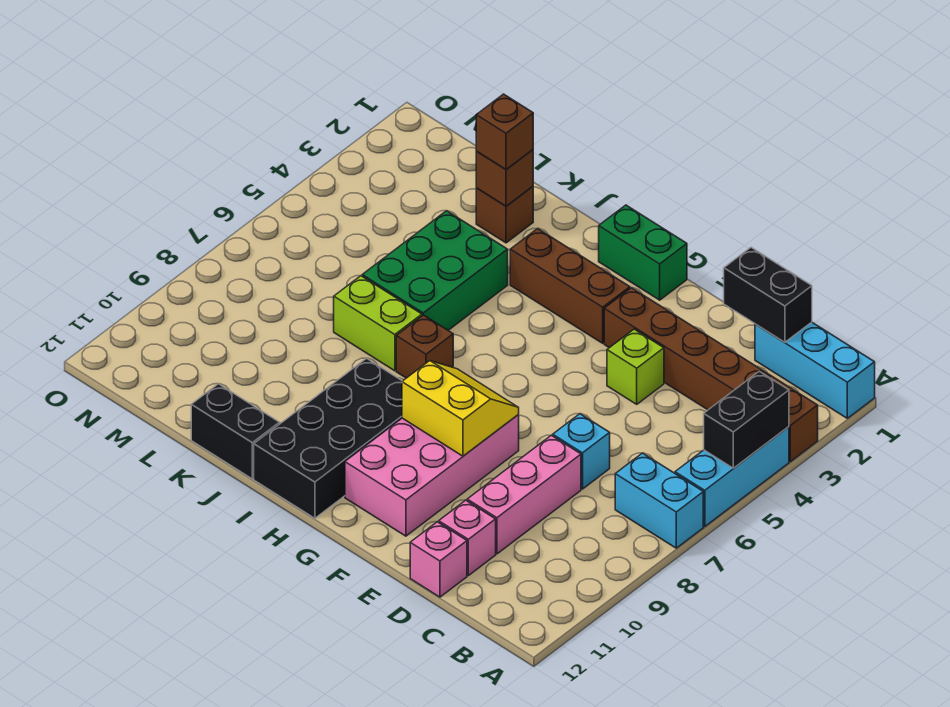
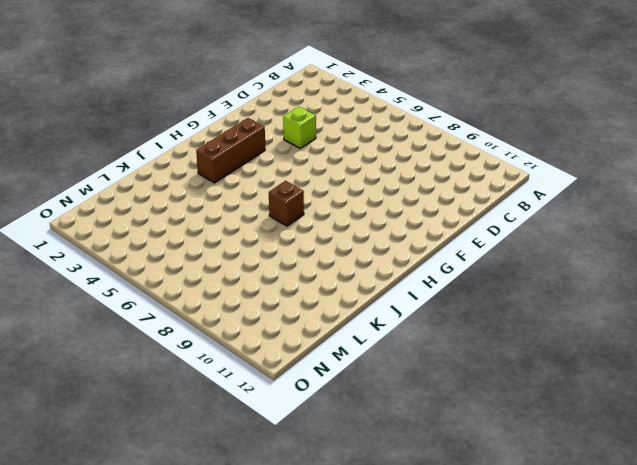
none -> cyan 1x3 brick [755,322,875,418]
none -> brown 1x6 brick [604,288,818,462]
none -> cyan 1x3 brick [675,427,789,527]

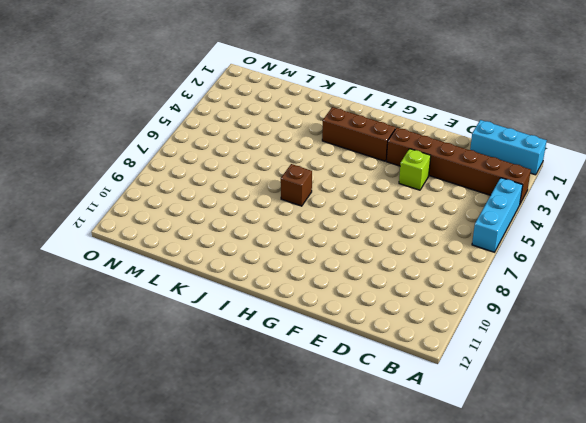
none -> cyan 1x2 brick [615,453,703,548]
none -> cyan 1x1 brick [553,414,610,489]
none -> pink 1x3 brick [467,435,581,554]

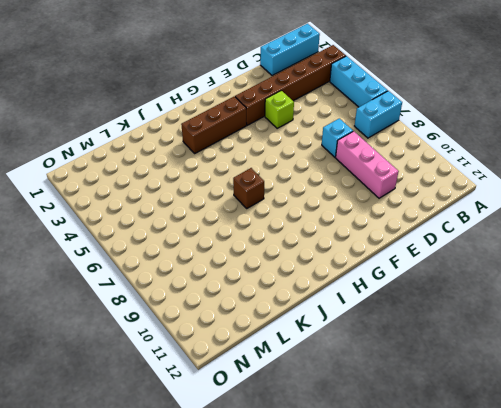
none -> pink 1x1 brick [439,500,496,576]
none -> pink 1x1 brick [410,522,467,597]
none -> pink 2x4 brick [345,415,519,536]

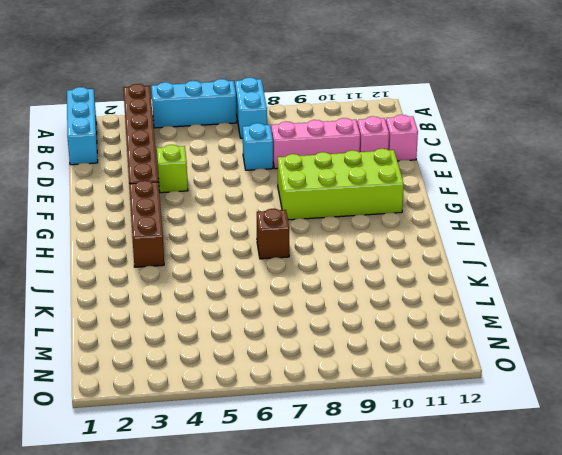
lime 2x4 brick [278,149,404,220] -> pink 2x4 brick [345,415,519,536]
none -> green 1x2 brick [599,205,687,300]
none -> black 2x4 brick [254,358,402,518]
none -> green 2x3 brick [362,211,508,330]

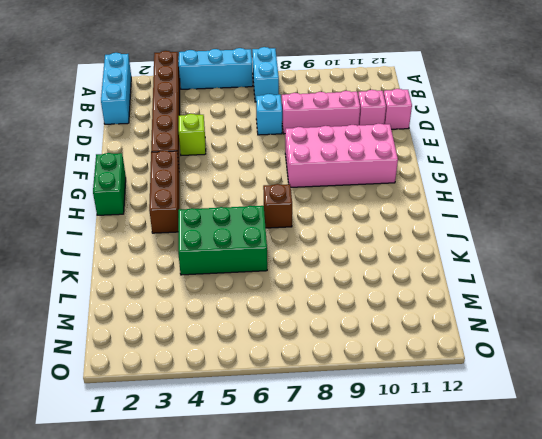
none -> black 2x4 brick [254,358,402,518]
none -> lime 1x2 brick [334,276,422,371]
none -> black 1x2 brick [191,384,279,479]

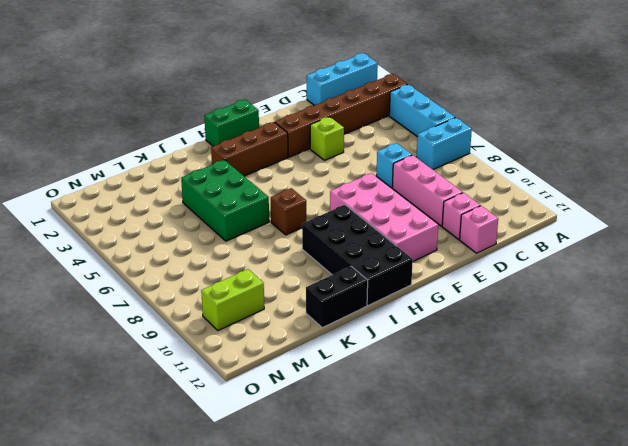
lime 1x2 brick [201,269,264,330] -> lime 1x2 brick moved to [334,276,422,371]
none -> brown 1x1 brick [476,187,533,243]
none -> black 1x2 brick [704,371,789,468]
none -> black 1x2 brick [724,247,812,342]

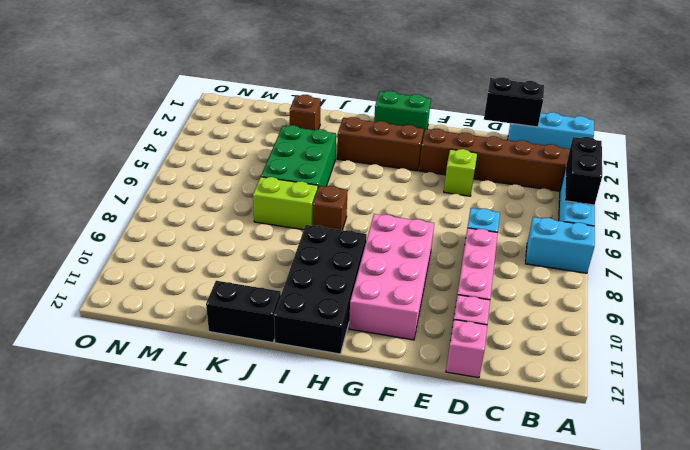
none -> yellow 2x2 slope [402,361,519,456]
none -> brown 1x1 brick [476,150,533,206]
none -> brown 1x1 brick [476,94,533,169]

